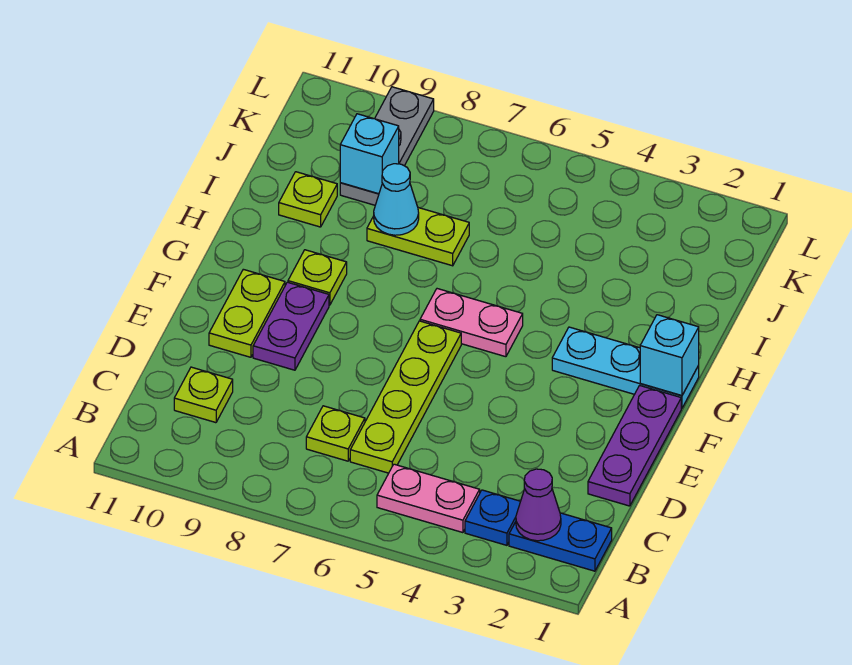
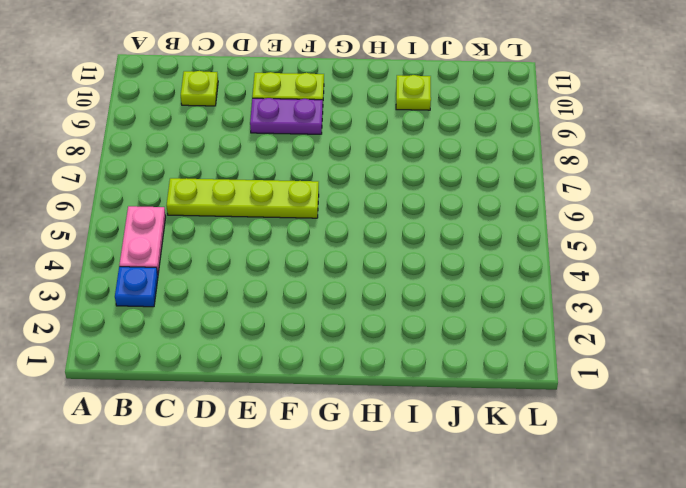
none -> blue 1x2 plate [509,513,612,571]
none -> lime 1x1 plate [306,406,365,461]
none -> purple 1x3 plate [588,385,681,506]

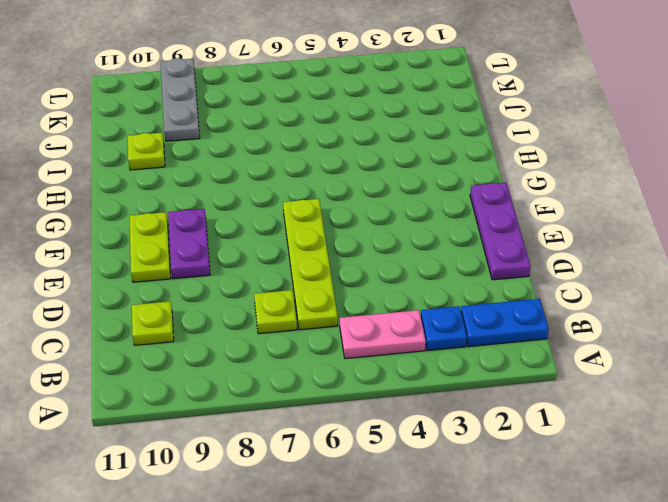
none -> cyan 1x3 plate [552,327,699,408]
none -> pink 1x2 plate [420,289,523,357]
none -> lime 1x1 plate [288,250,347,305]

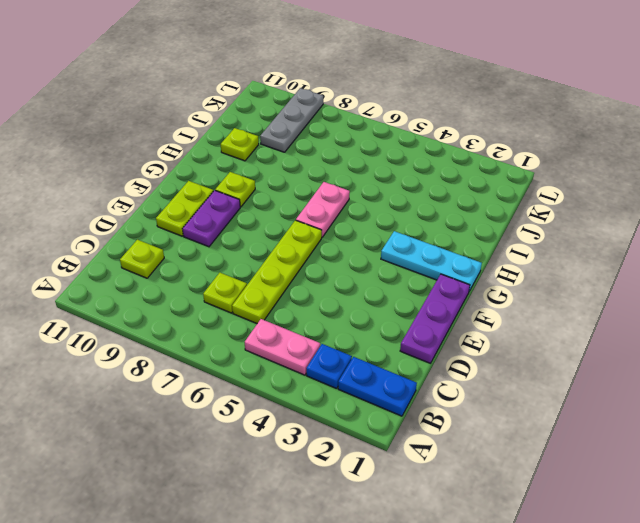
pink 1x2 plate [296,182,350,237] -> pink 1x2 plate turned to [420,289,523,357]
none -> lime 1x2 plate [367,208,469,266]
none -> purple 1x1 cone [516,469,561,541]
none -> cyan 1x1 brick [640,315,699,395]

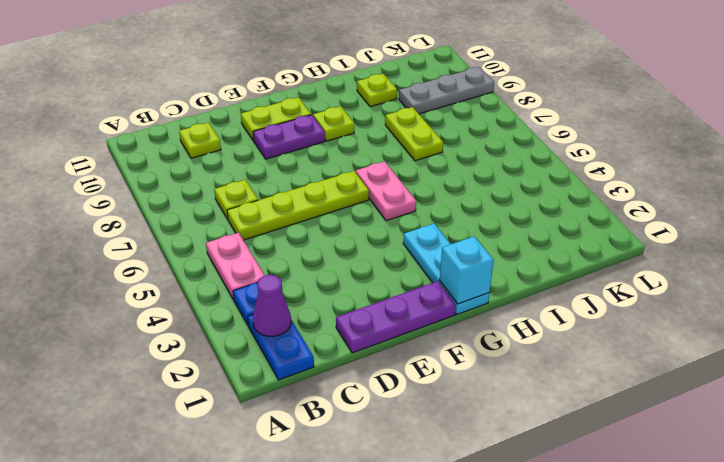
none -> cyan 1x1 cone [374,164,419,235]
none -> cyan 1x1 brick [340,114,399,194]

